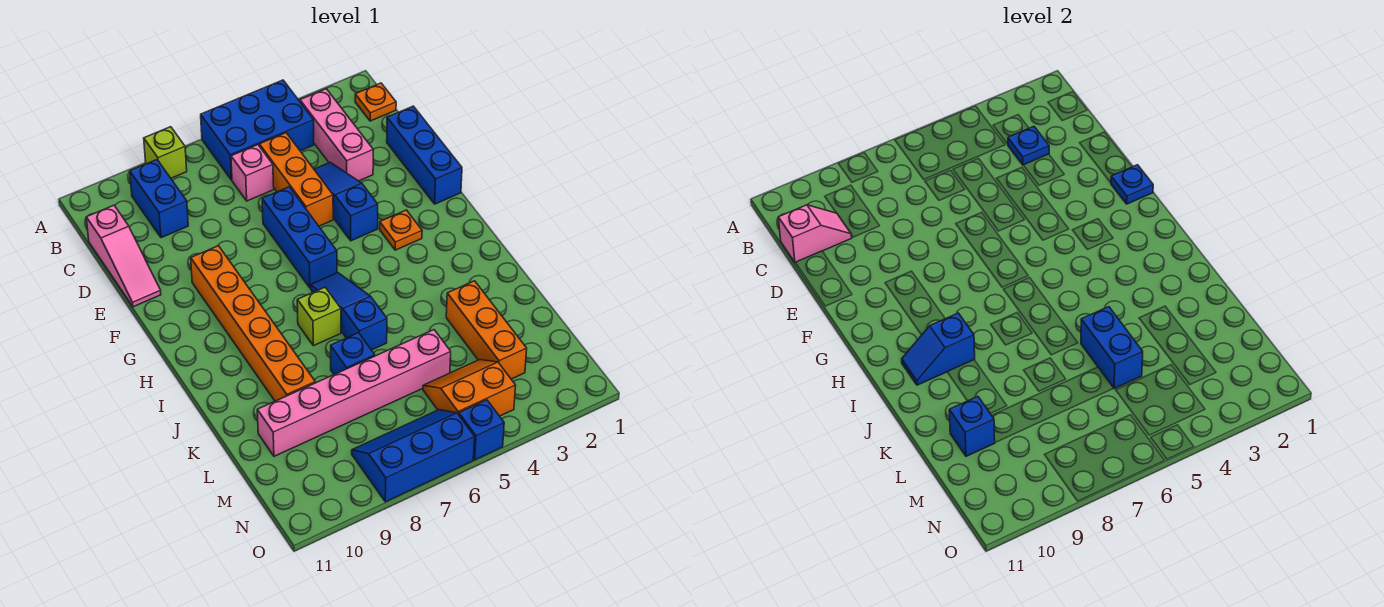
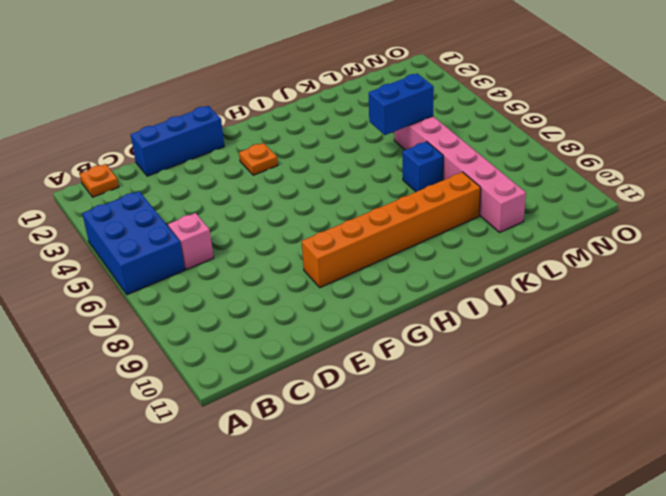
none -> lime 1x1 brick [144,127,187,178]
none -> pink 1x3 brick [300,89,373,181]
none -> blue 1x2 brick [130,160,188,238]

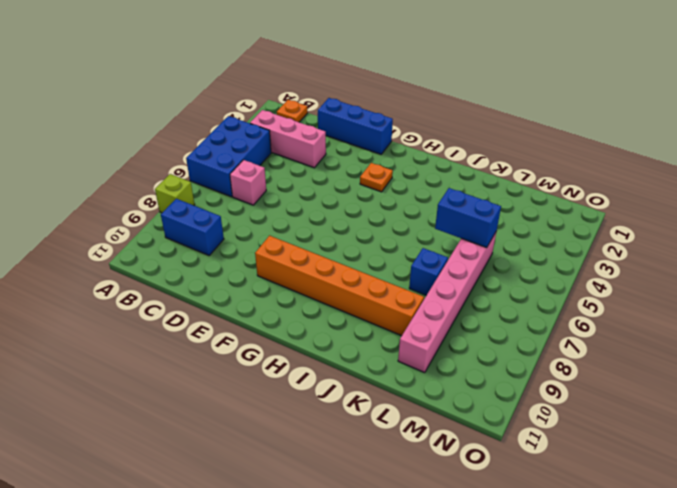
none -> orange 1x3 brick [259,133,333,226]
none -> pink 1x3 slope [86,205,161,307]
none -> blue 1x3 slope [314,162,378,241]

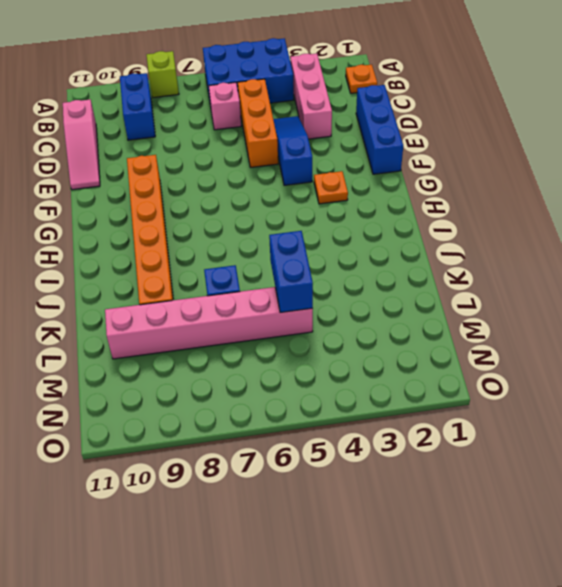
none -> blue 1x3 brick [262,187,337,288]
none -> blue 1x3 slope [311,273,387,350]
none -> lime 1x1 brick [297,287,341,346]

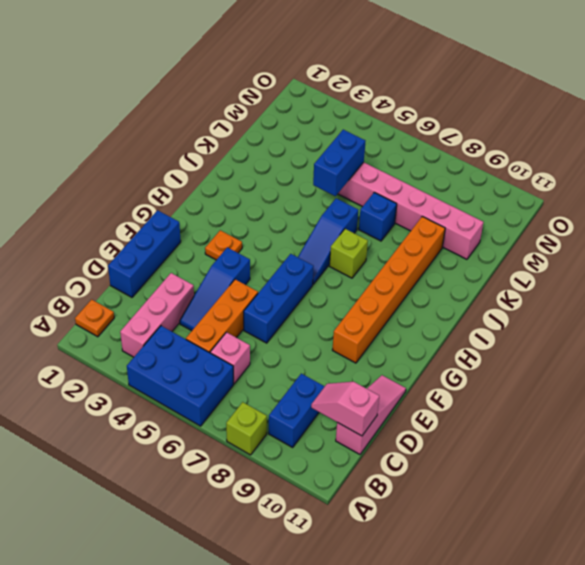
none -> orange 1x3 brick [446,281,527,379]
none -> orange 2x2 slope [423,360,516,416]
none -> blue 2x3 slope [352,410,475,502]

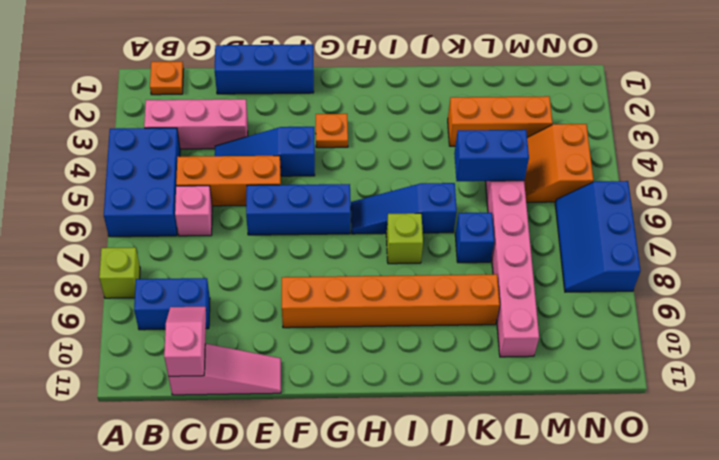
none -> blue 1x1 brick [459,400,504,460]
none -> blue 1x1 plate [1008,126,1049,165]
none -> blue 1x1 plate [1111,165,1153,204]

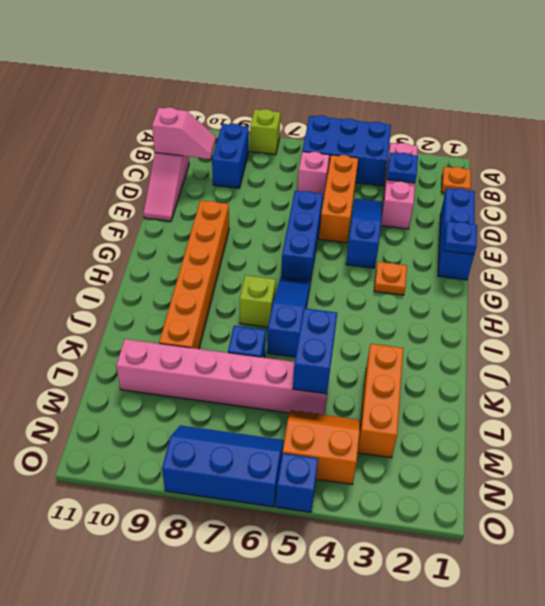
none -> blue 1x2 slope [902,313,975,385]
none -> blue 1x1 brick [949,397,995,456]

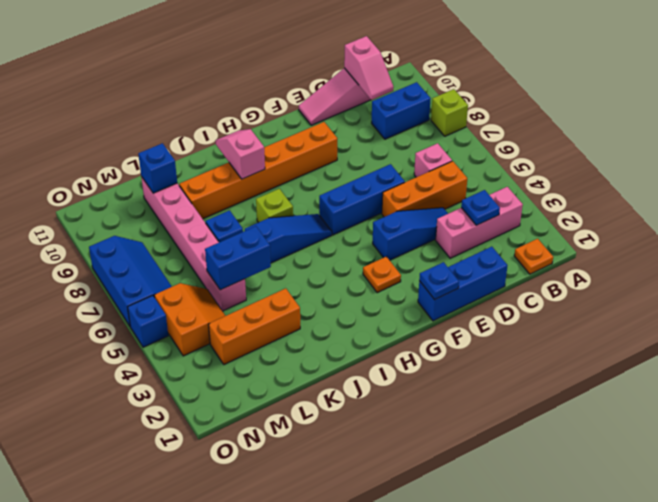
pink 1x2 slope [216,129,265,179] -> blue 1x2 slope [902,313,975,385]
none -> blue 2x3 brick [201,80,314,180]

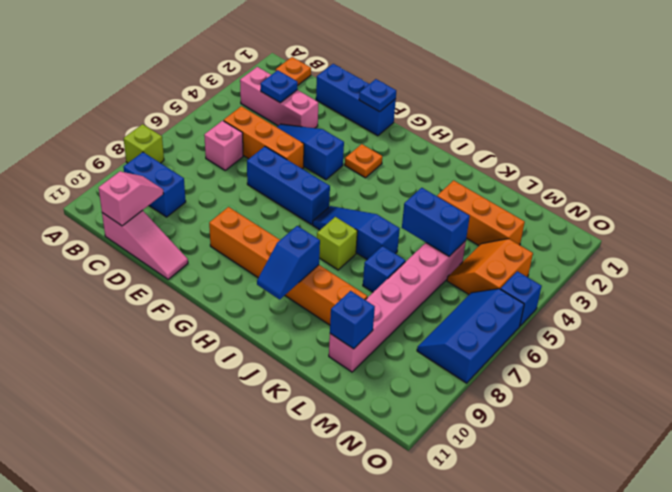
none -> blue 2x3 brick [201,80,314,180]

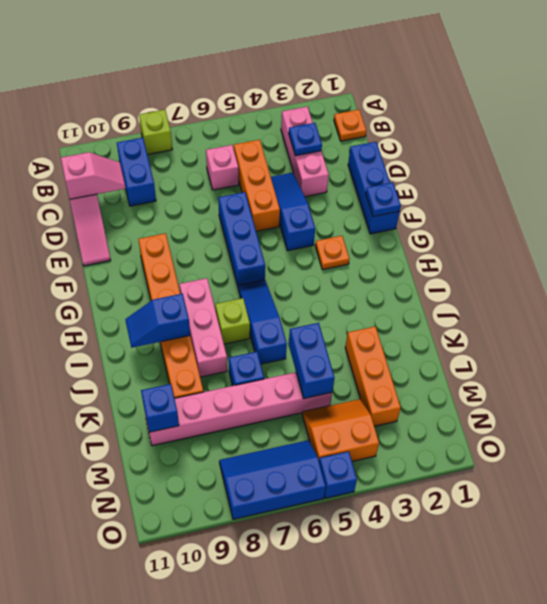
pink 1x3 brick [180,278,227,377] -> none
none -> blue 2x3 brick [201,80,314,180]

